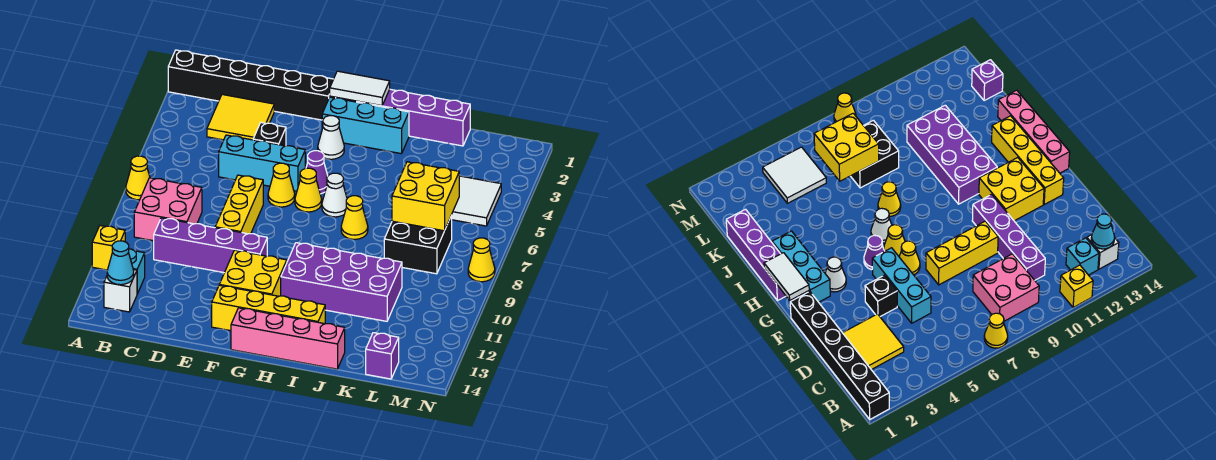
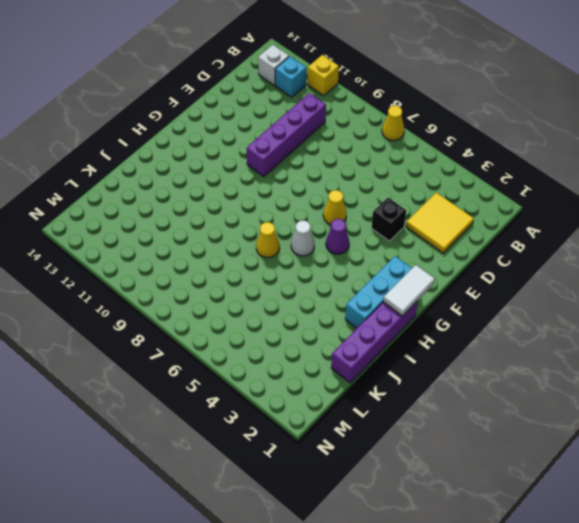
none -> black 1x6 brick [168,50,336,120]
none -> pink 2x2 brick [134,178,202,241]
none -> cyan 1x3 brick [219,135,305,191]
none -> yellow 1x3 brick [215,175,263,234]

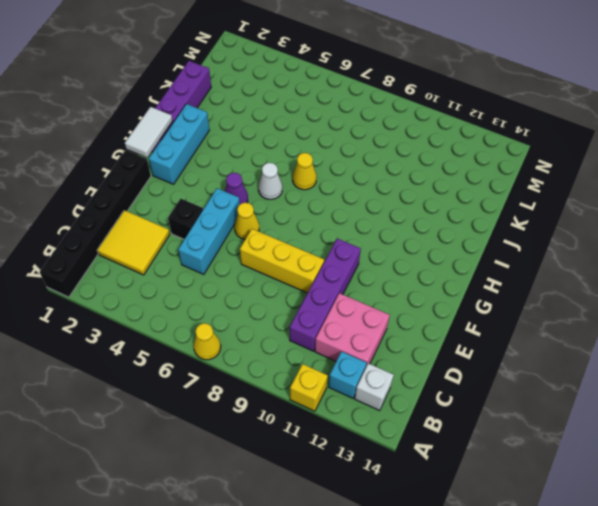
pink 2x2 brick [315,293,390,366] -> pink 2x2 brick moved to [134,178,202,241]
none -> yellow 2x2 brick [219,250,287,296]
none -> yellow 1x4 brick [212,285,325,331]
none -> white 1x1 cone [318,116,344,159]
none -> yellow 1x1 cone [295,168,322,212]

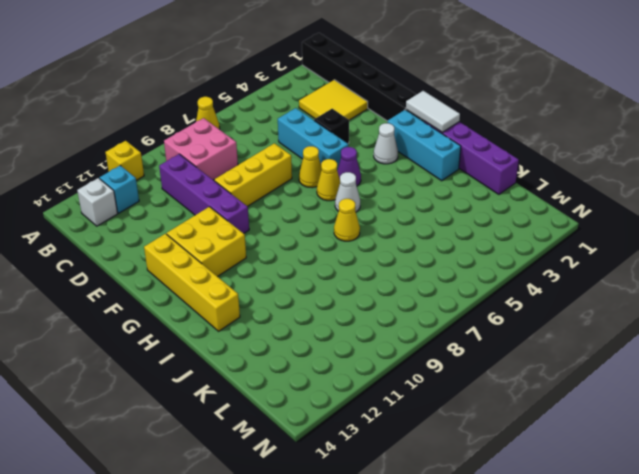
none -> pink 1x4 brick [231,308,345,369]
none -> purple 2x4 brick [281,243,402,321]
none -> black 2x2 brick [384,215,452,274]
none -> white 2x2 tile [452,176,501,226]

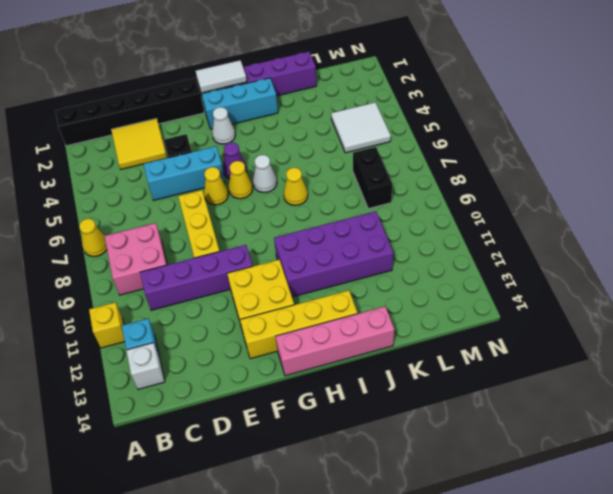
black 1x2 brick [353,147,392,209] -> black 2x2 brick [384,215,452,274]
none -> purple 1x1 brick [366,333,399,379]
none -> yellow 1x1 cone [468,238,495,282]
none -> cyan 1x1 cone [107,241,134,285]
none -> yellow 2x2 brick [392,162,459,231]

